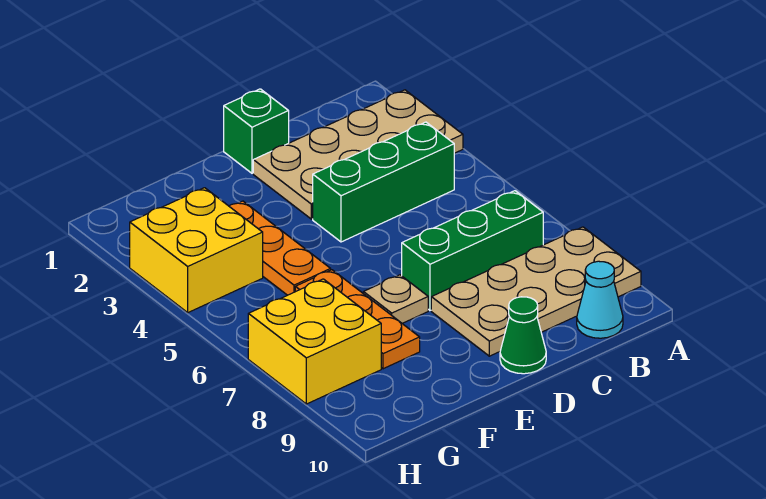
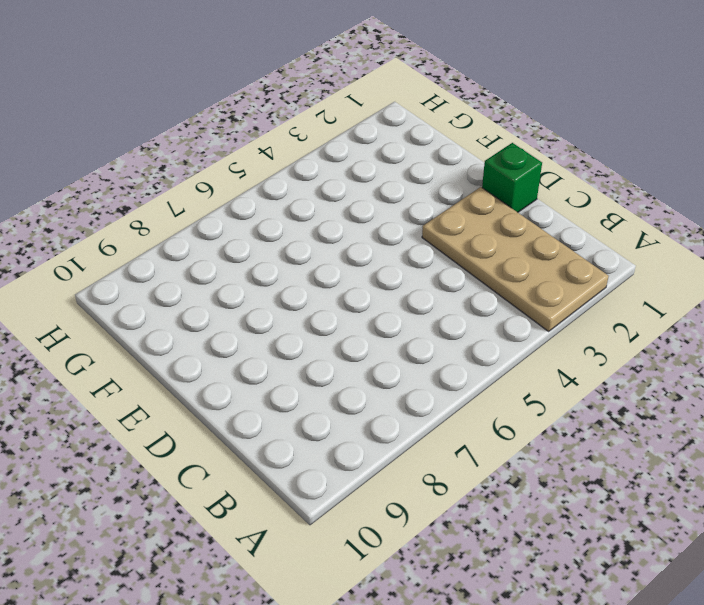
none -> tan 2x4 plate [431,227,641,356]
none -> green 1x3 brick [313,122,454,242]
none -> green 1x3 brick [402,191,543,310]

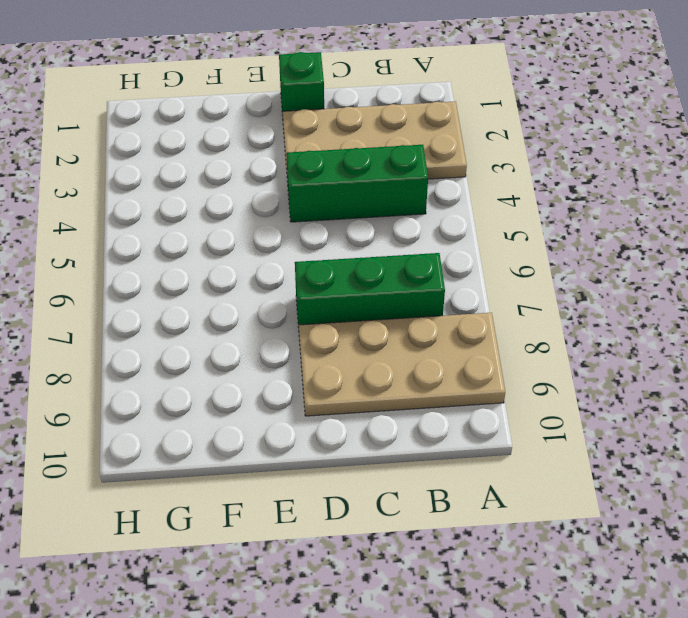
none -> cyan 1x1 cone [577,261,623,338]
none -> green 1x1 cone [500,297,546,374]
none -> tan 1x1 plate [363,275,428,324]

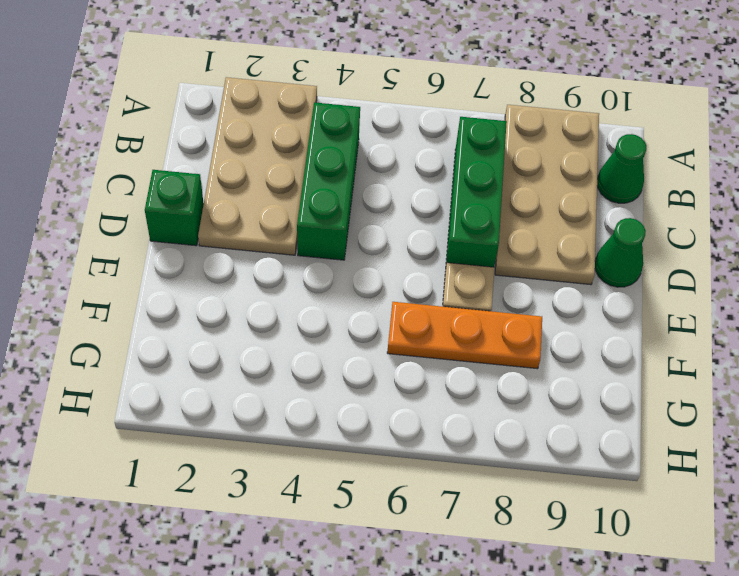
green 1x1 cone [597,134,646,203] -> cyan 1x1 cone [577,261,623,338]
none -> orange 1x3 plate [229,201,331,295]
none -> yellow 2x2 brick [130,188,263,313]
none -> yellow 2x2 brick [248,279,381,404]

